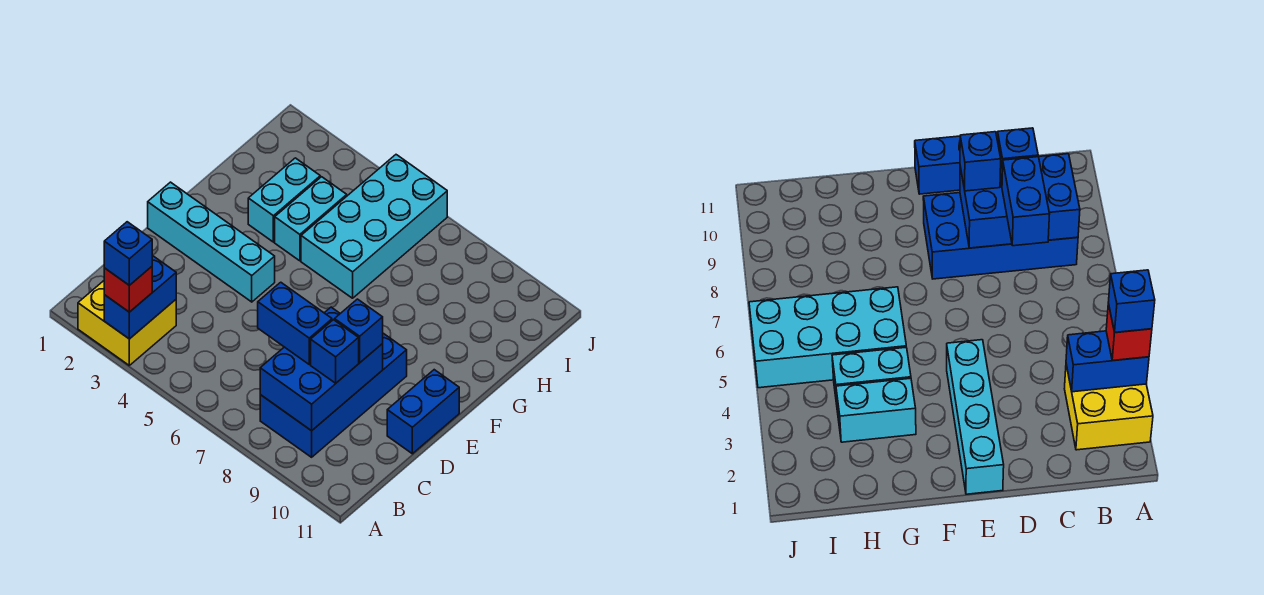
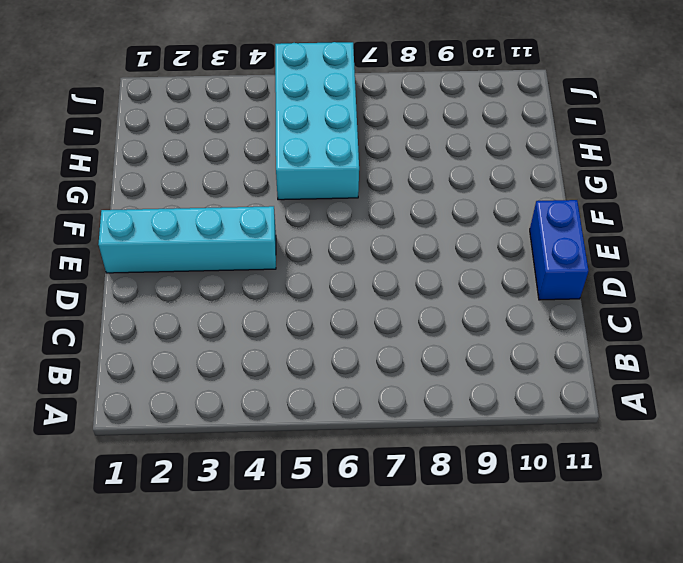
none -> yellow 2x2 brick [78,281,176,365]
none -> blue 2x4 brick [260,333,407,457]
none -> cyan 1x2 brick [248,158,320,242]

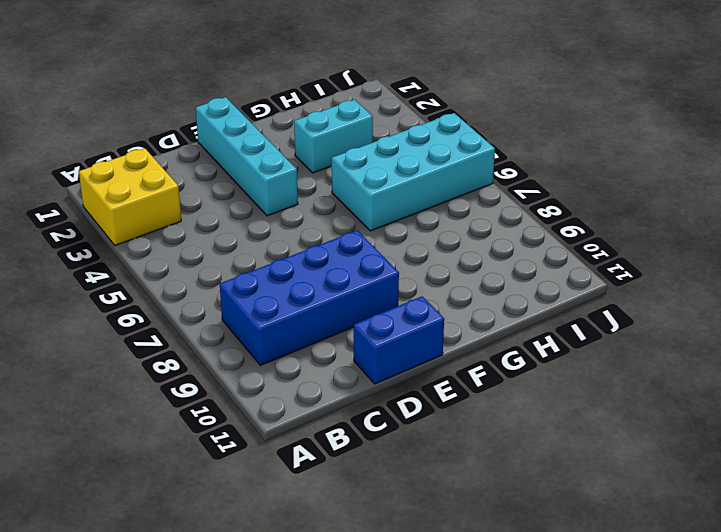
none -> cyan 1x2 brick [275,177,347,261]
none -> blue 1x2 brick [104,255,176,339]
none -> blue 2x3 brick [260,307,383,431]

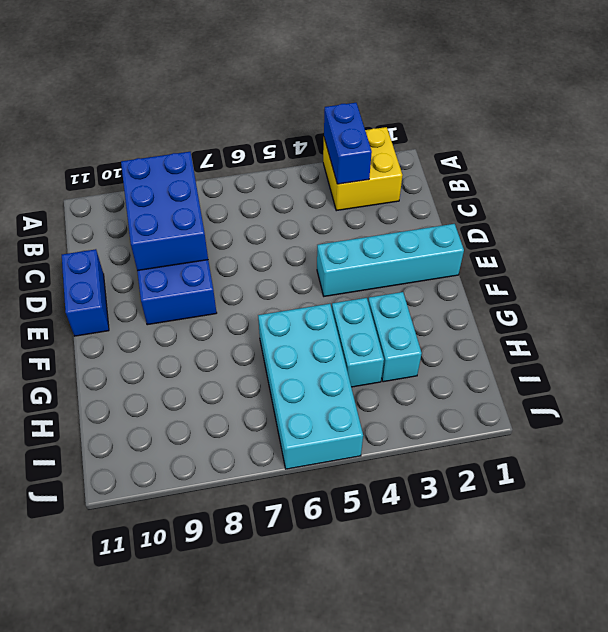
none -> red 1x1 brick [104,267,152,312]
none -> blue 1x2 brick [258,282,332,364]
none -> blue 1x1 brick [311,320,359,383]

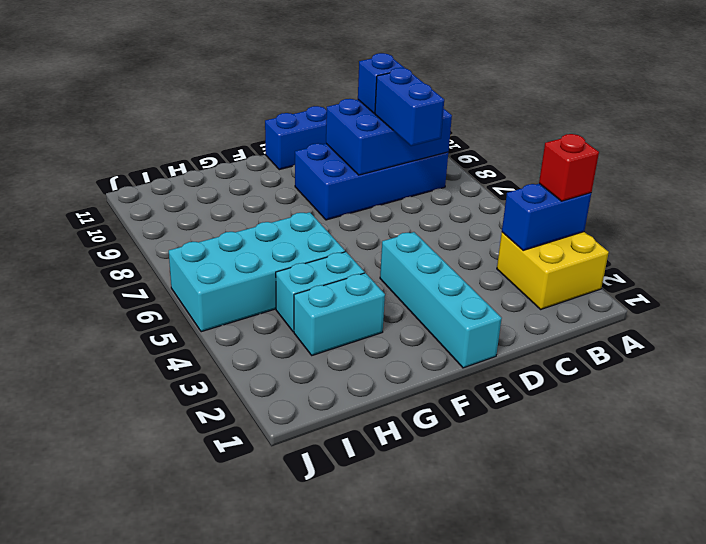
none -> blue 1x1 brick [335,299,383,363]
none -> blue 1x1 brick [104,222,152,285]

